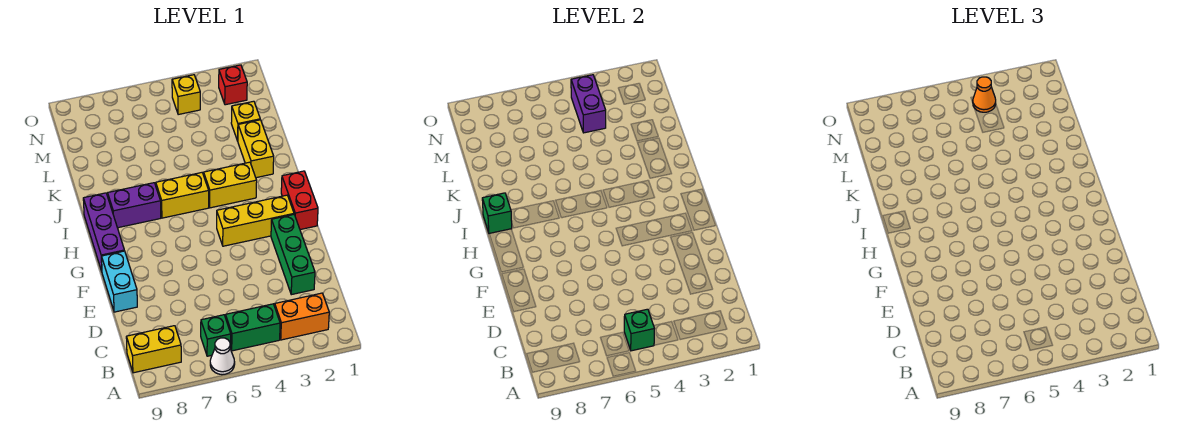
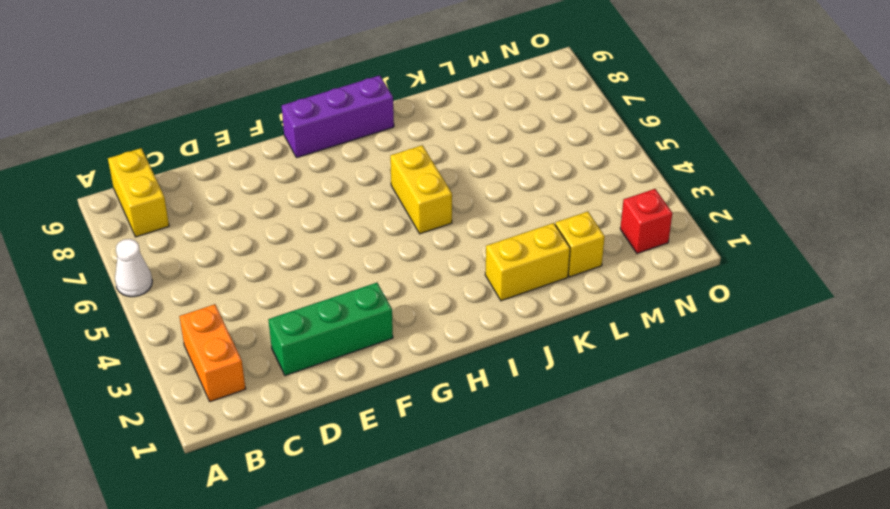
none -> green 1x2 brick [225,304,280,351]
none -> green 1x1 brick [201,315,231,356]
none -> cyan 1x2 brick [101,251,137,312]

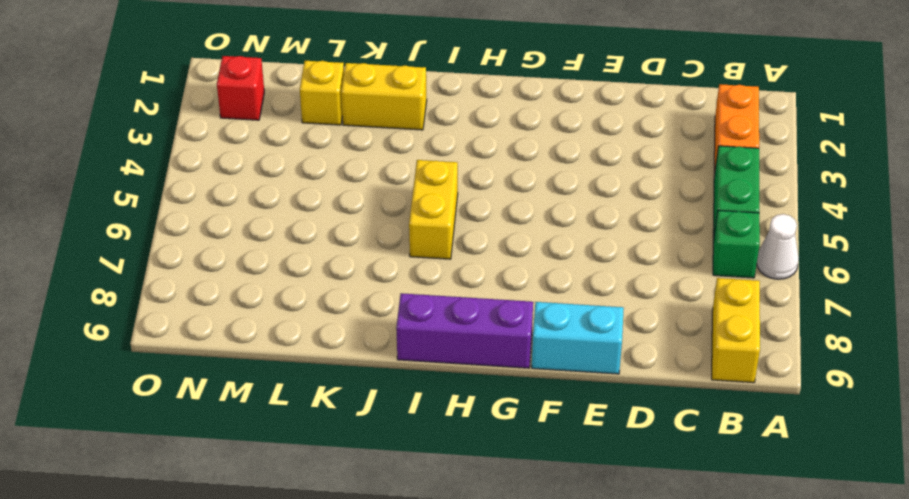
none -> green 1x3 brick [271,215,315,295]
none -> red 1x2 brick [281,171,318,230]
none -> yellow 1x3 brick [217,195,294,246]

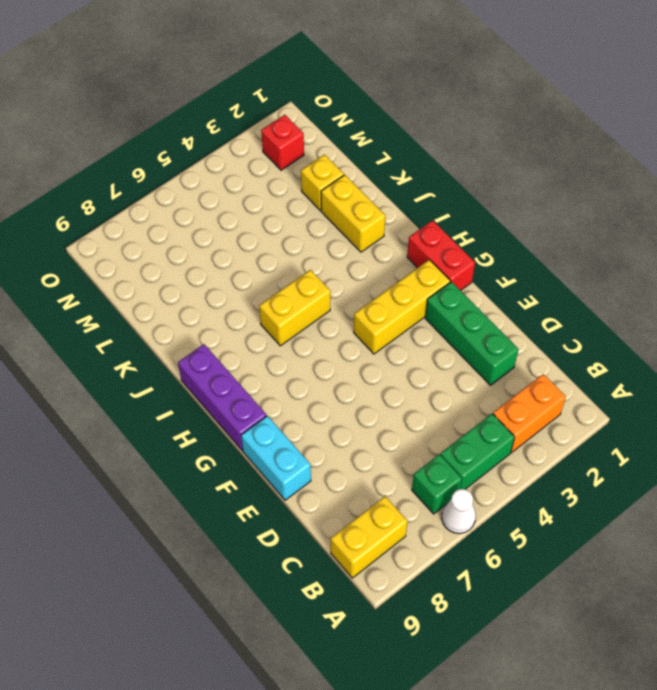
none -> yellow 1x2 brick [204,162,257,208]
none -> purple 1x2 brick [108,183,161,228]
none -> yellow 1x1 brick [172,75,200,115]

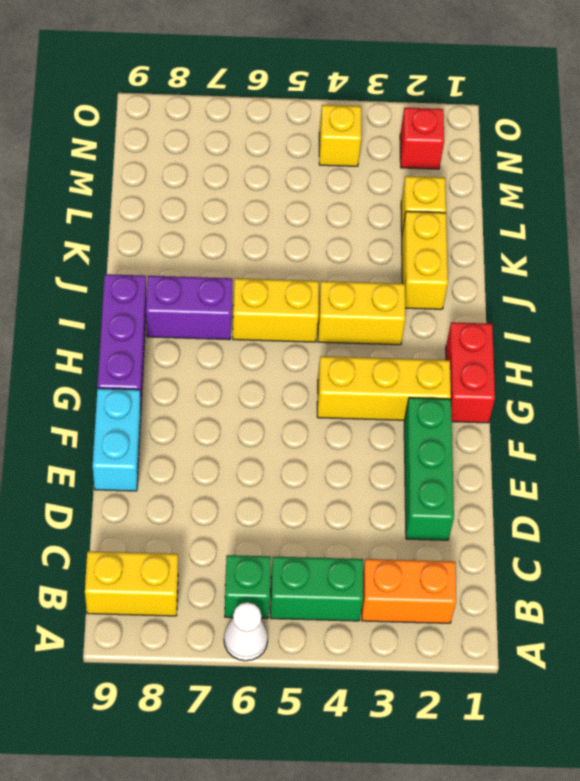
none -> green 1x1 brick [624,309,654,351]
none -> green 1x1 brick [482,193,512,233]
none -> purple 1x2 brick [571,75,606,133]

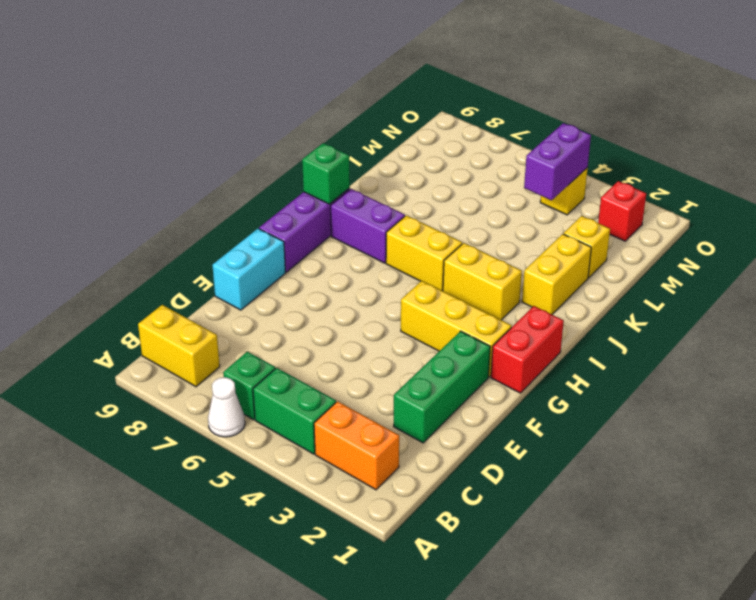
none -> green 1x1 brick [624,309,654,351]
none -> orange 1x1 cone [973,77,996,112]

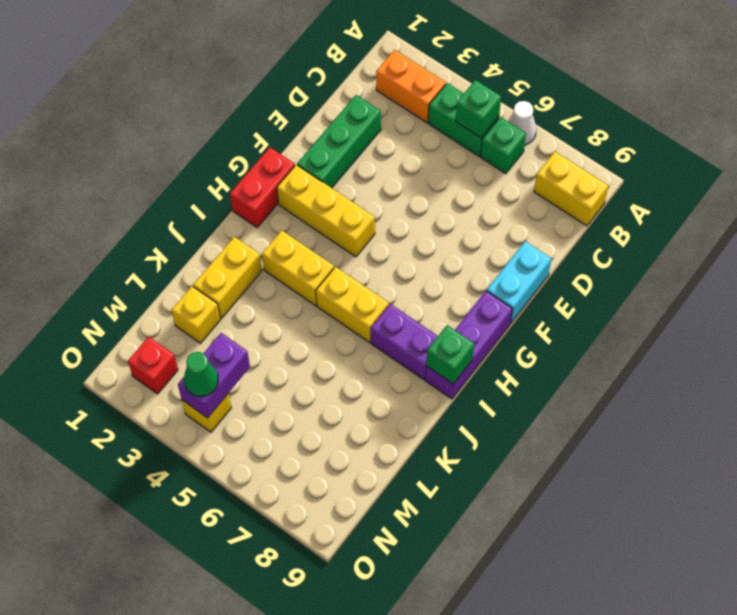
green 1x1 cone [184,352,218,397] -> orange 1x1 cone [973,77,996,112]

